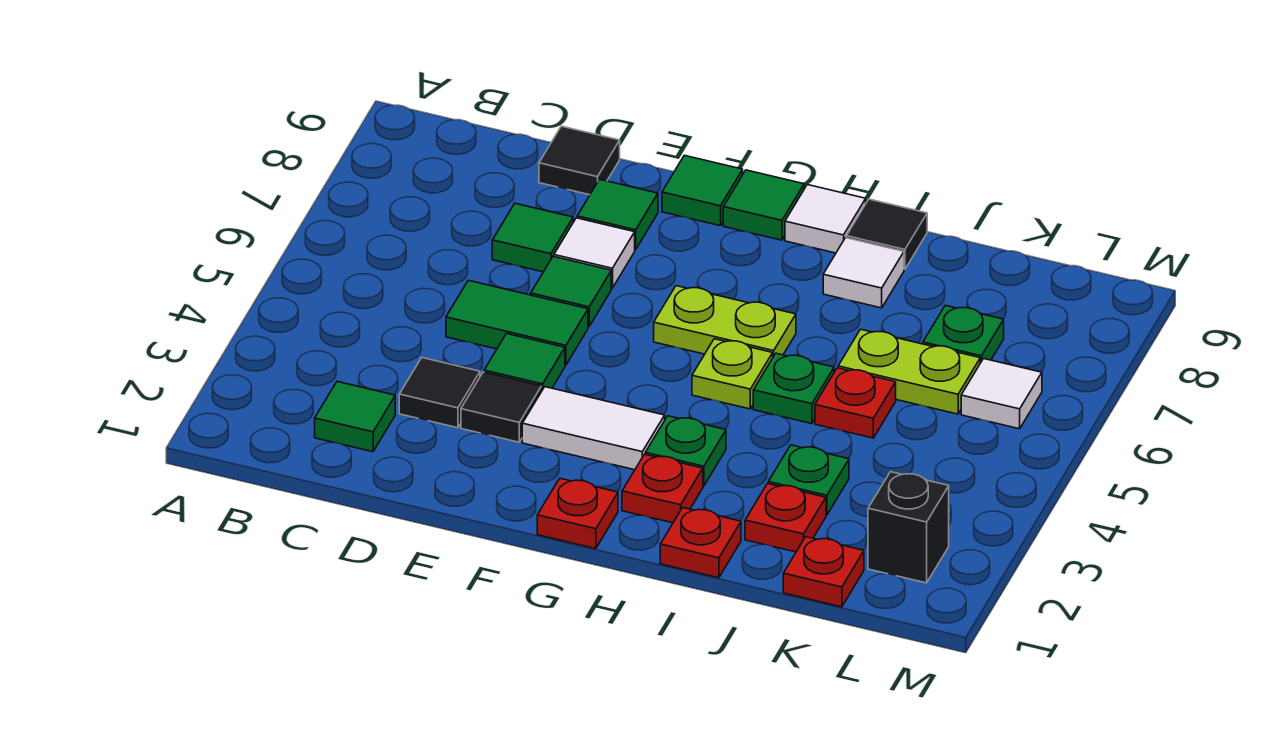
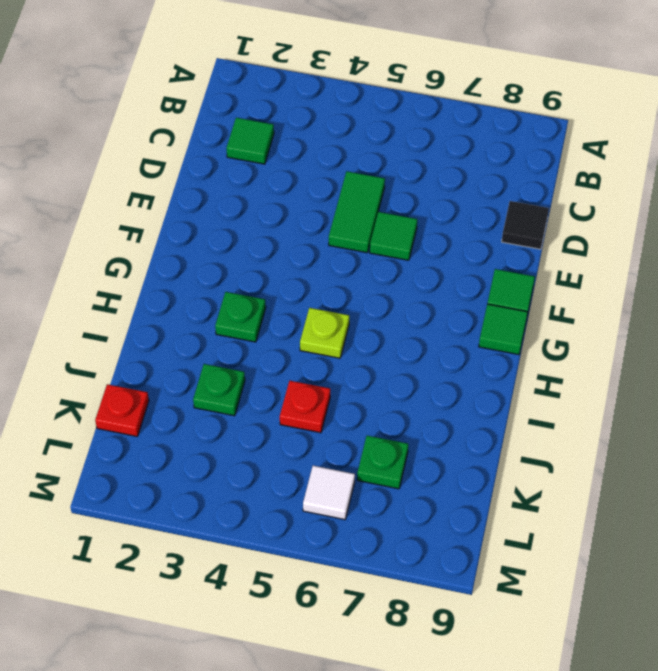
none -> black 1x1 tile [399,358,480,428]
none -> green 1x1 tile [492,203,573,272]
none -> black 1x1 tile [461,372,542,442]
none -> green 1x1 tile [484,334,565,390]

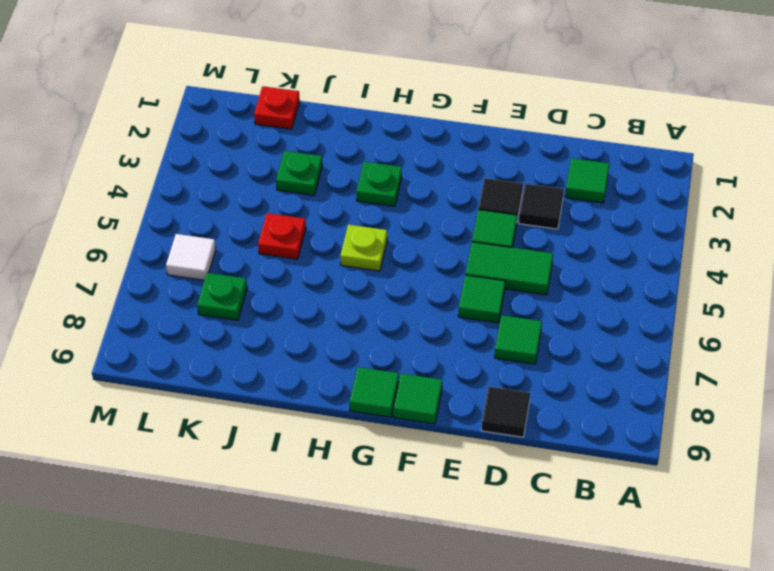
none -> white 1x1 tile [554,218,635,288]
none -> green 1x1 tile [577,179,658,250]
none -> white 1x2 tile [522,387,665,470]
none -> red 1x1 plate [537,478,618,549]

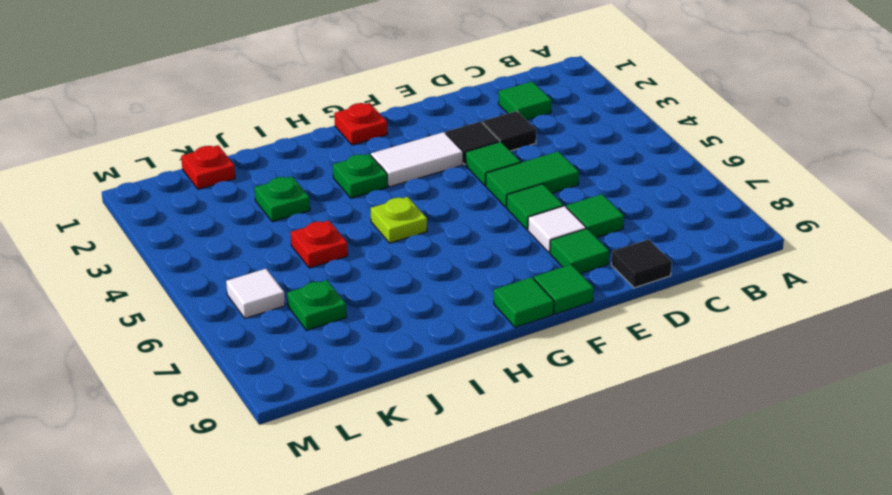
none -> lime 1x2 plate [654,286,796,357]
none -> red 1x1 plate [622,454,703,523]
none -> white 1x1 tile [785,185,866,253]
none -> red 1x1 plate [660,508,741,578]

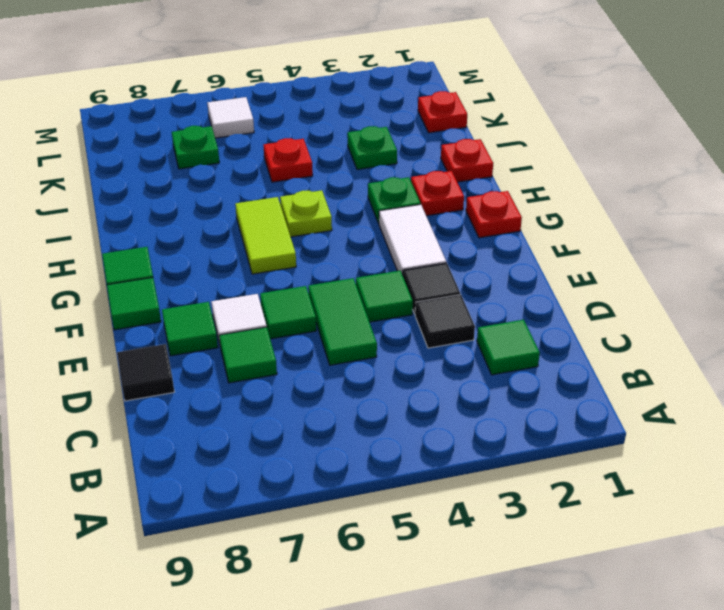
lime 1x2 tile [235,197,296,274] -> lime 1x2 plate [654,286,796,357]
none -> white 1x1 tile [785,185,866,253]
none -> green 1x1 plate [753,353,834,424]
none -> white 1x1 tile [823,238,904,308]
none -> black 1x1 tile [846,199,927,269]

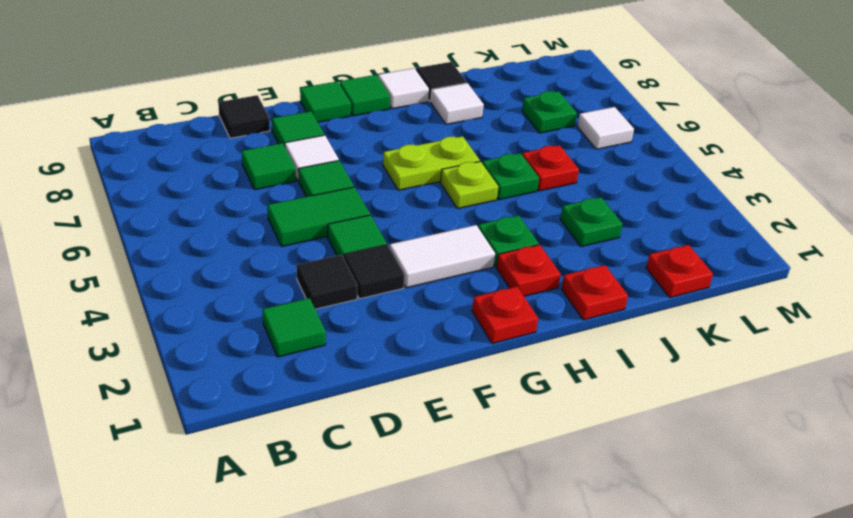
none -> red 1x1 plate [745,484,826,552]
none -> lime 1x2 plate [838,329,980,414]
none -> black 1x1 brick [868,472,949,583]

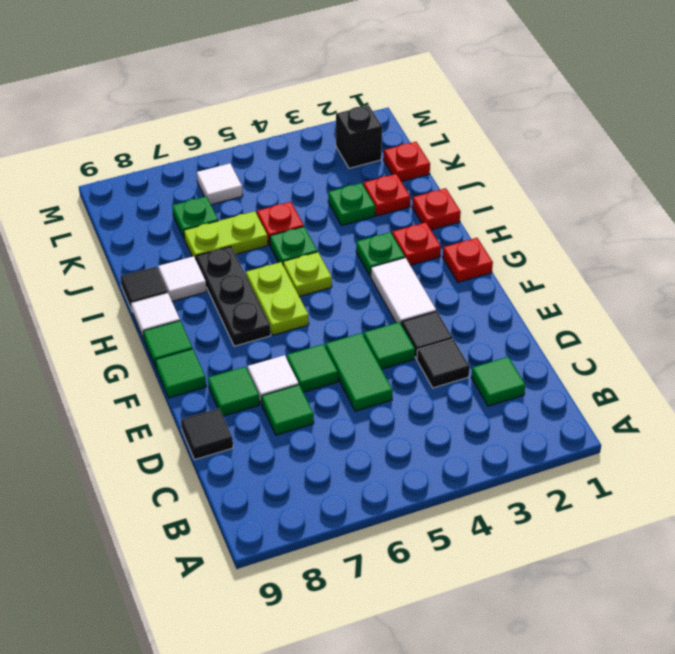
black 1x3 plate [196,246,271,346] -> none
lime 1x2 plate [184,211,268,259] -> lime 1x2 plate turned to [838,329,980,414]

